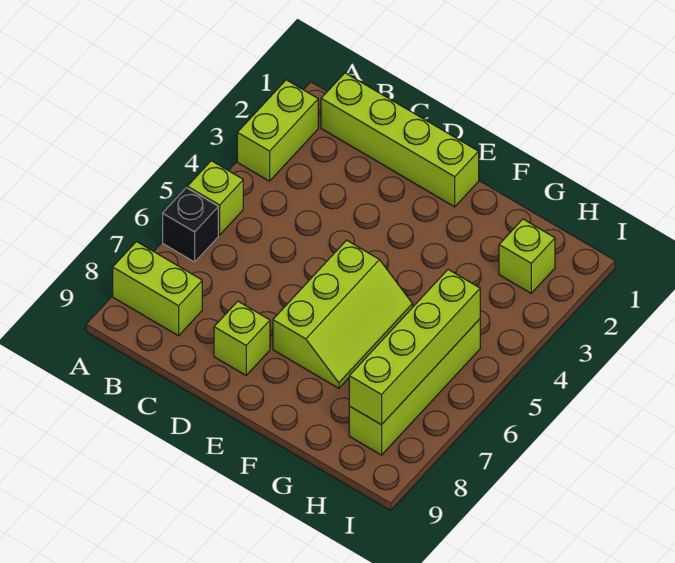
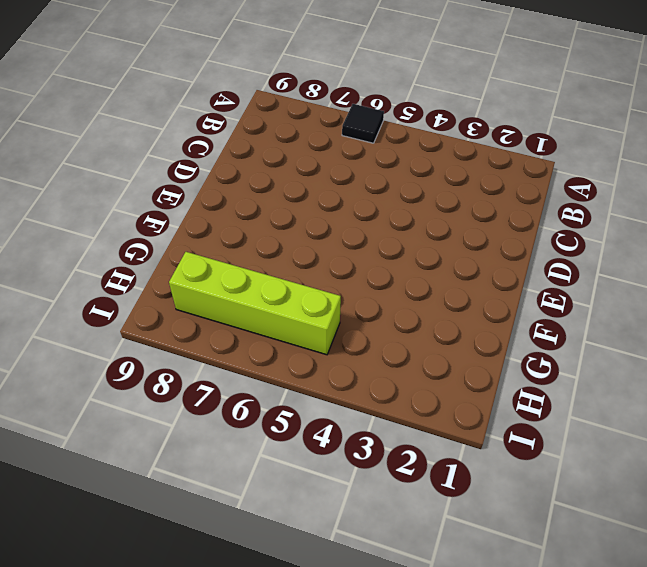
black 1x1 tile [342,104,384,143] -> black 1x1 brick [163,188,218,262]
none -> lime 1x2 brick [237,80,318,181]
none -> lime 1x1 brick [187,161,243,235]

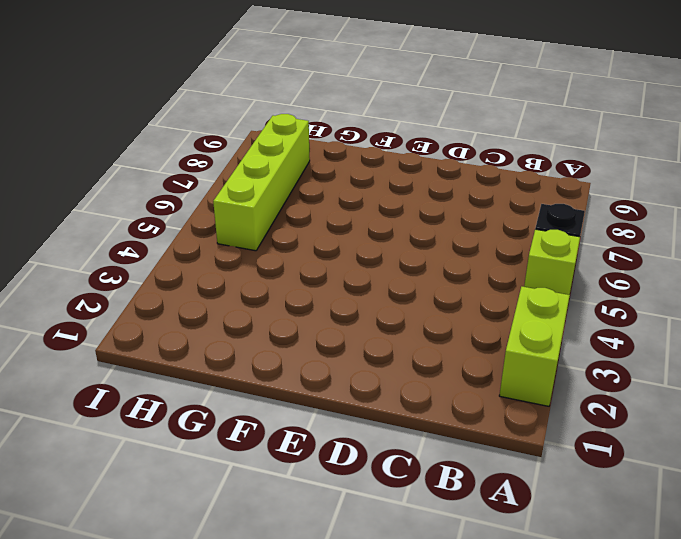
none -> lime 1x2 brick [113,242,202,336]
none -> lime 1x4 brick [321,73,479,207]

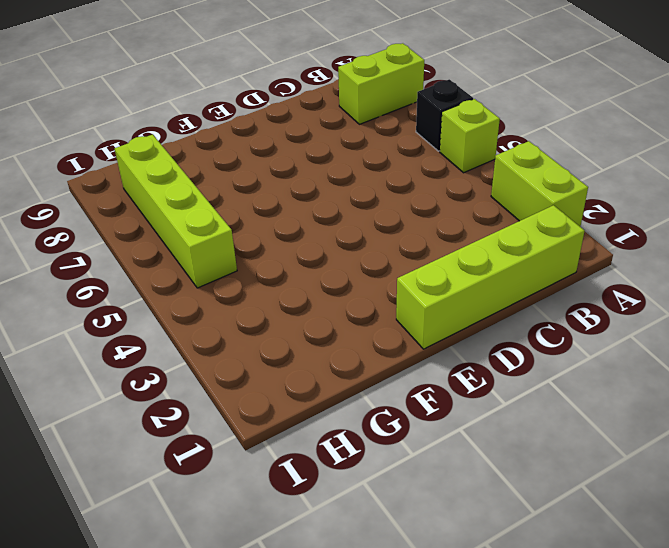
none -> lime 1x1 brick [214,301,270,375]
none -> lime 2x3 slope [273,240,413,388]

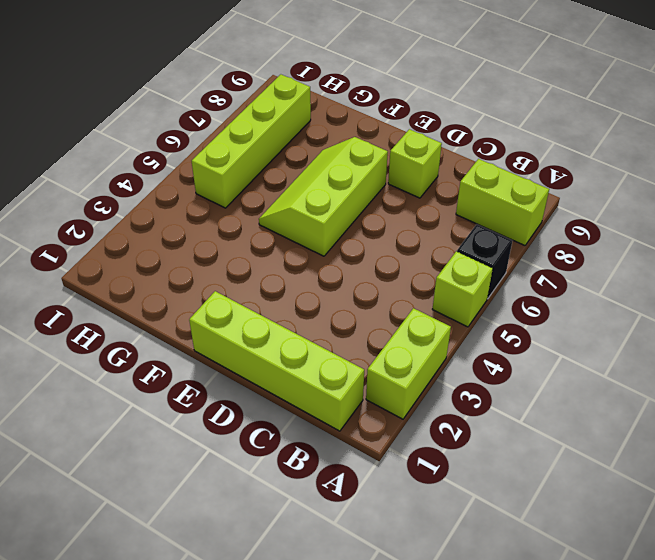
none -> lime 1x1 brick [499,219,555,293]
none -> lime 1x4 brick [349,270,480,425]

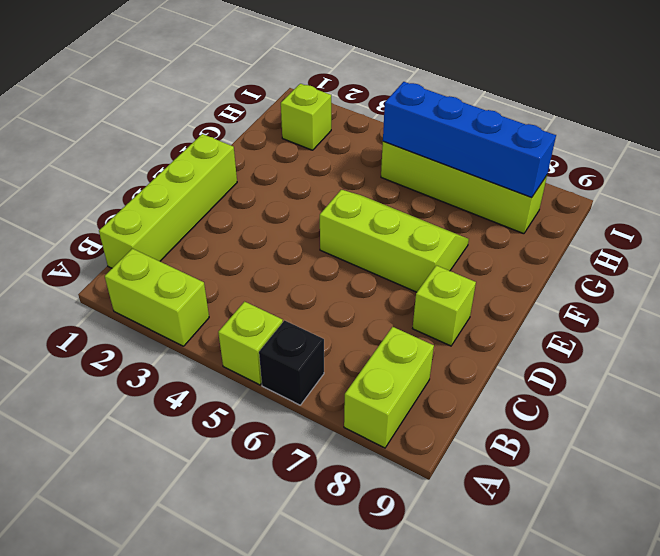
blue 1x4 brick [383,82,556,198] -> lime 1x4 brick [349,270,480,425]

